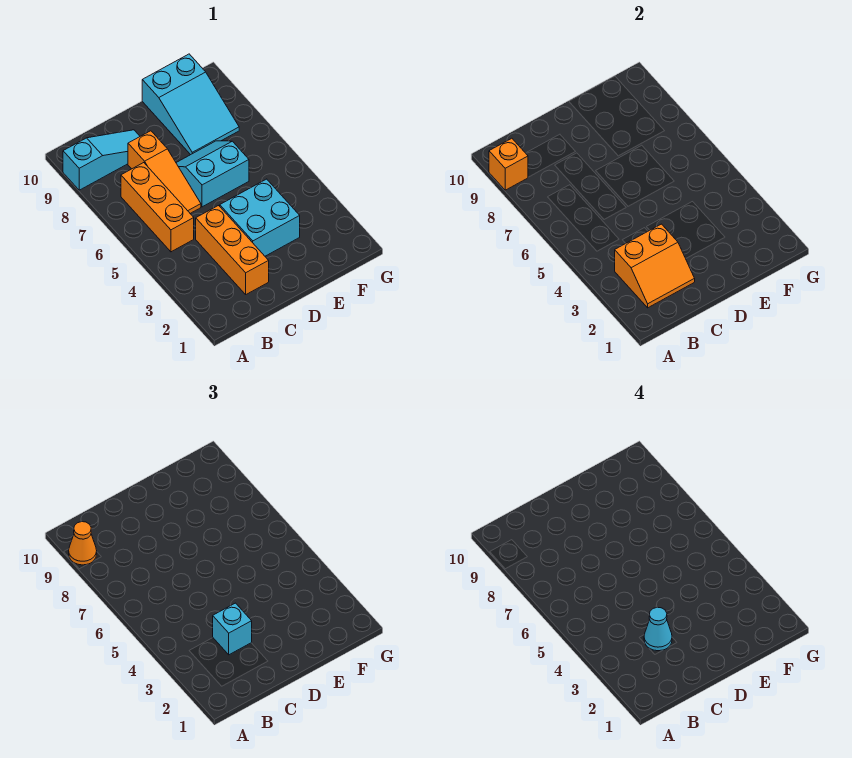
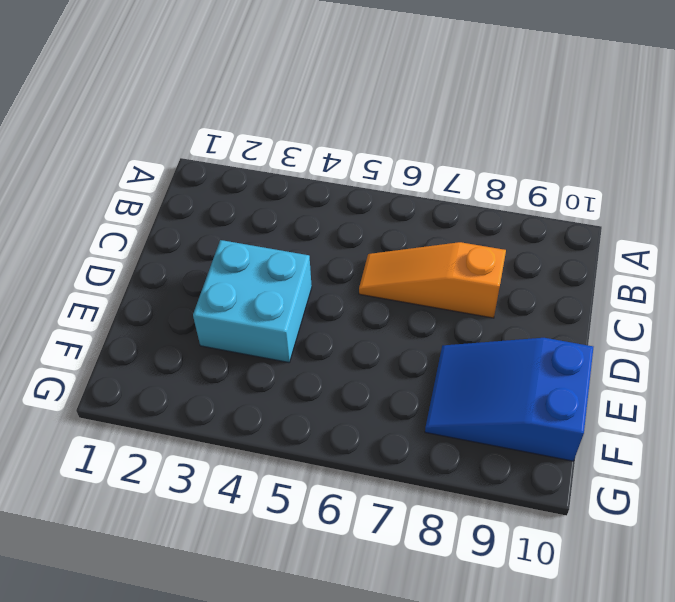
blue 2x3 slope [425,338,593,461] -> cyan 2x3 slope [142,54,239,155]
none -> cyan 1x3 slope [63,130,140,190]
none -> orange 1x3 brick [121,163,194,252]
none -> orange 1x3 brick [196,206,269,294]

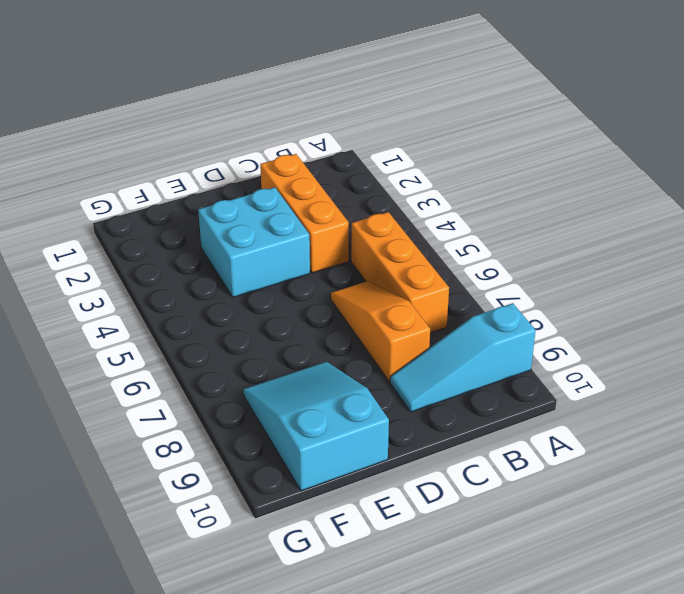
none -> cyan 2x2 slope [176,141,249,207]
none -> orange 1x1 brick [489,138,528,190]
none -> orange 2x2 slope [615,224,695,308]

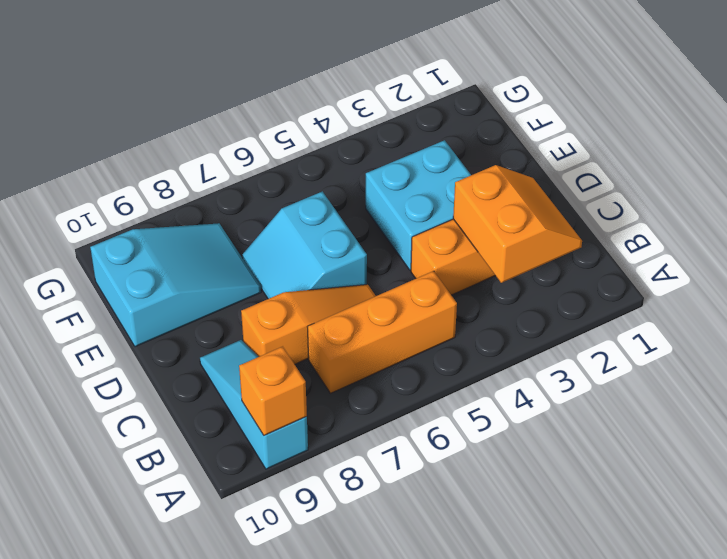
none -> orange 1x1 cone [69,522,97,565]
none -> cyan 1x1 brick [213,603,252,655]
none -> cyan 1x1 cone [644,607,672,651]

